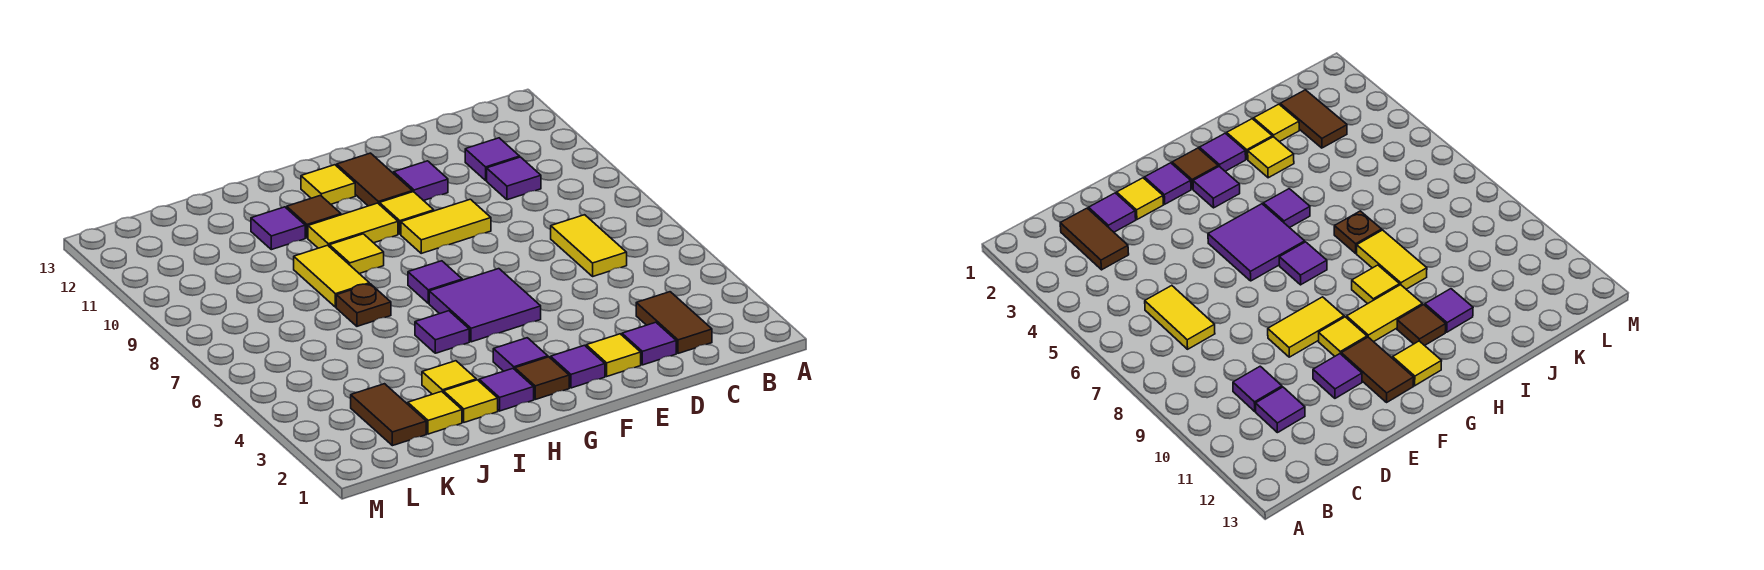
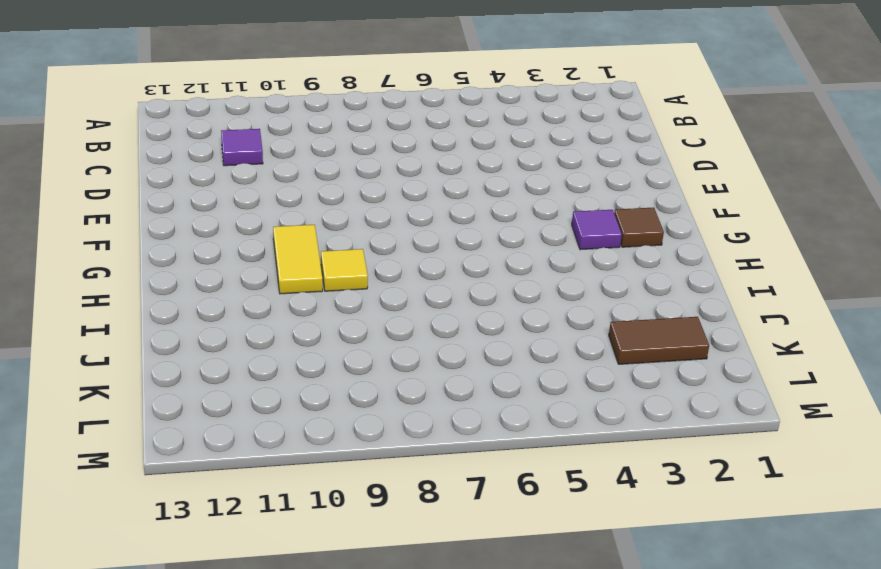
none -> brown 1x2 tile [636,292,712,353]
none -> yellow 1x2 tile [551,215,627,276]
none -> purple 1x1 tile [487,157,541,200]

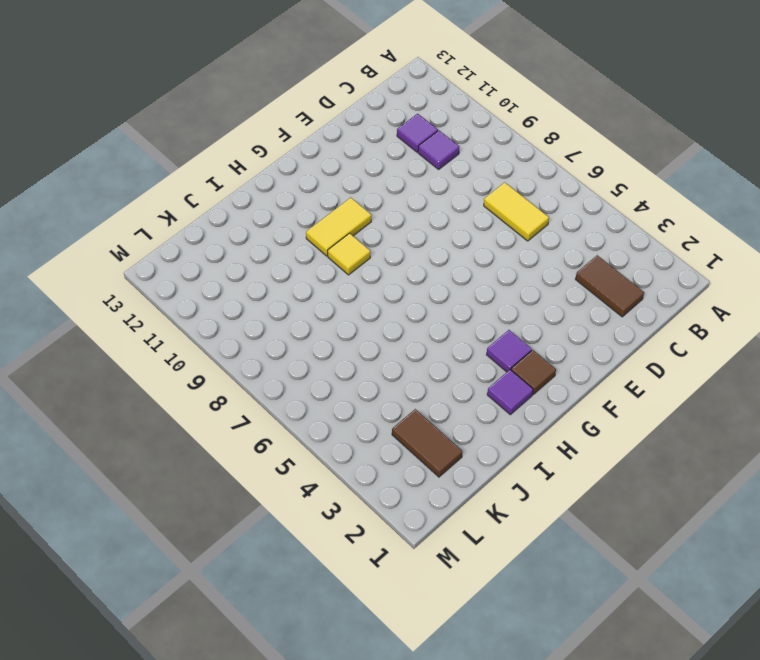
none -> purple 1x1 tile [622,322,676,365]
none -> yellow 1x1 tile [586,334,641,376]
none -> yellow 1x2 tile [401,199,491,253]

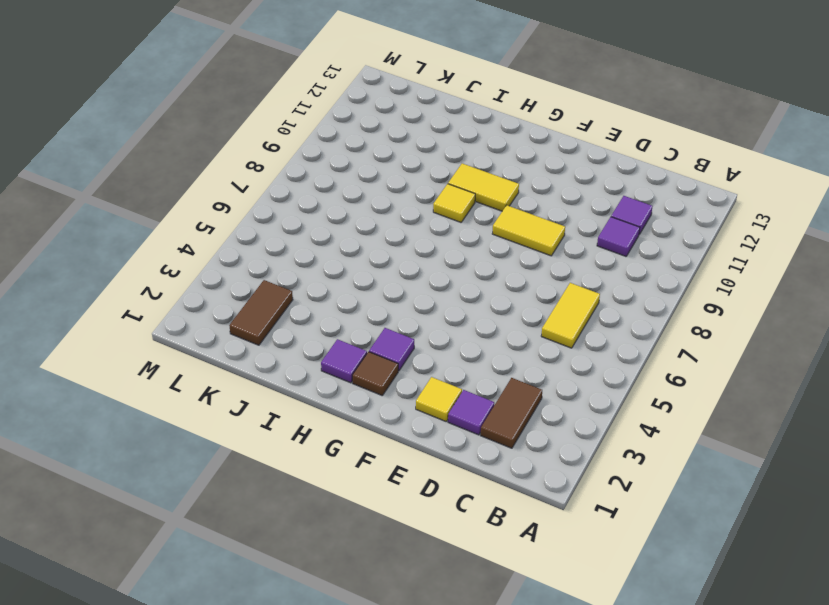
none -> purple 1x1 tile [394,161,448,201]
none -> purple 1x1 tile [551,345,605,388]
none -> purple 2x2 tile [429,269,541,342]

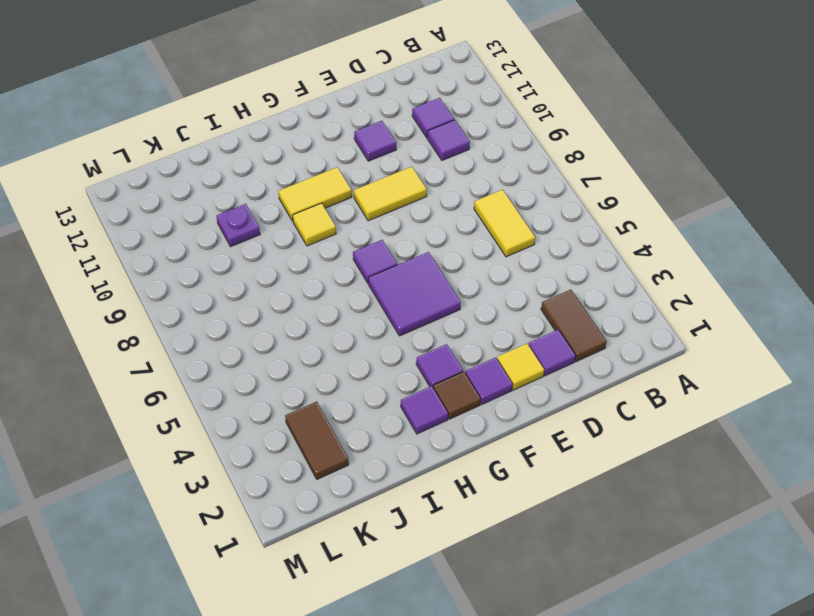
purple 1x1 plate [216,204,260,247] -> none
none -> yellow 1x1 tile [379,192,434,234]
none -> brown 1x2 tile [337,153,412,206]
none -> yellow 1x1 tile [301,165,355,204]

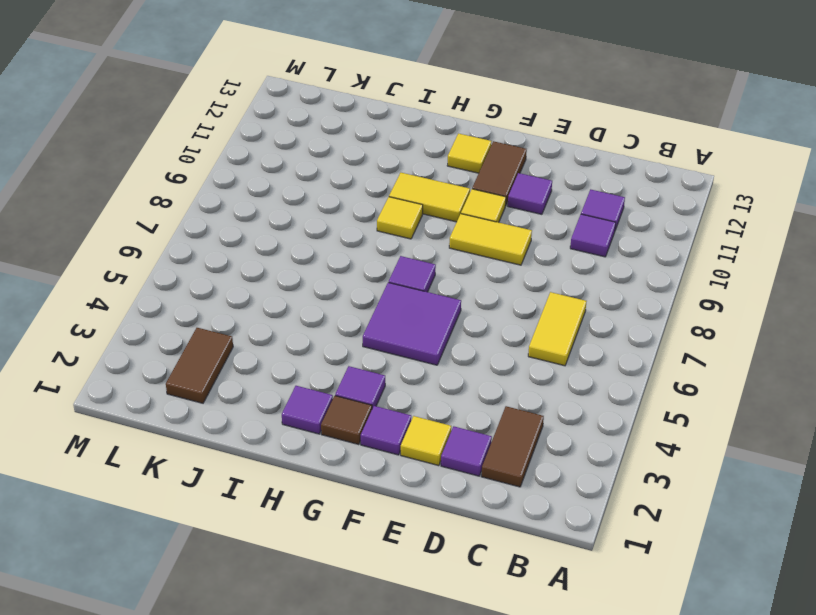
none -> purple 1x1 tile [415,311,469,353]
none -> brown 1x1 tile [287,196,341,238]
none -> yellow 1x1 tile [443,380,498,422]

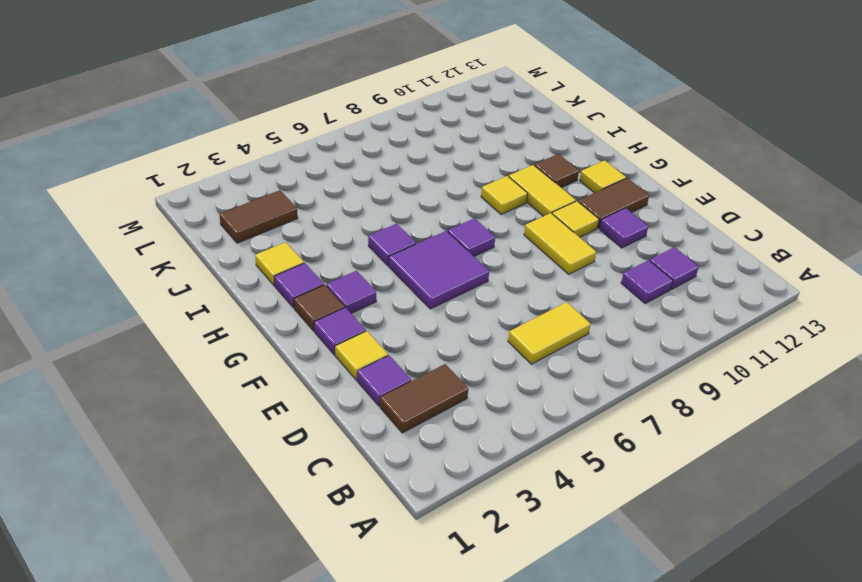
none -> yellow 1x1 tile [422,361,476,394]
none -> brown 1x1 plate [336,284,391,326]
none -> yellow 1x2 tile [294,245,369,307]

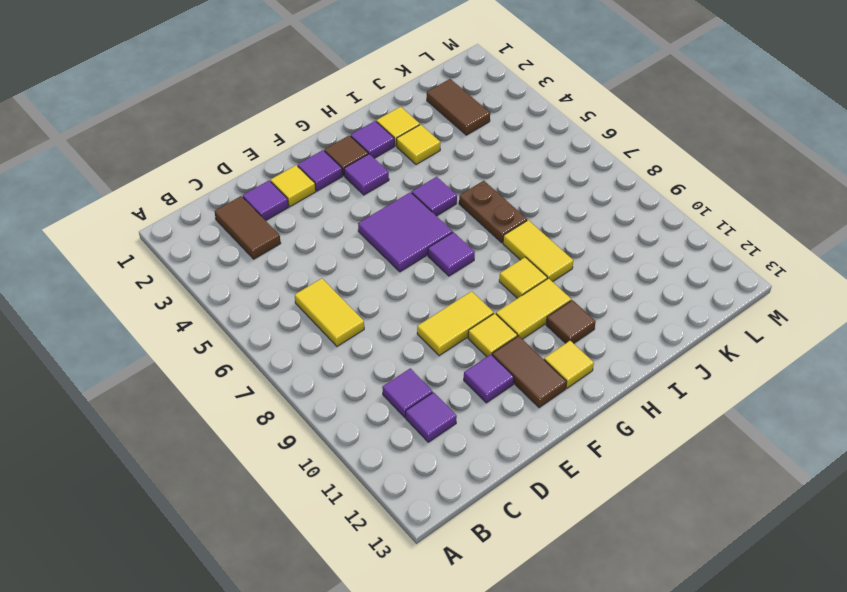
brown 1x2 plate [459,181,527,243] -> brown 1x1 plate [336,284,391,326]
none -> purple 1x1 tile [251,207,305,250]
none -> yellow 1x1 tile [408,391,462,434]

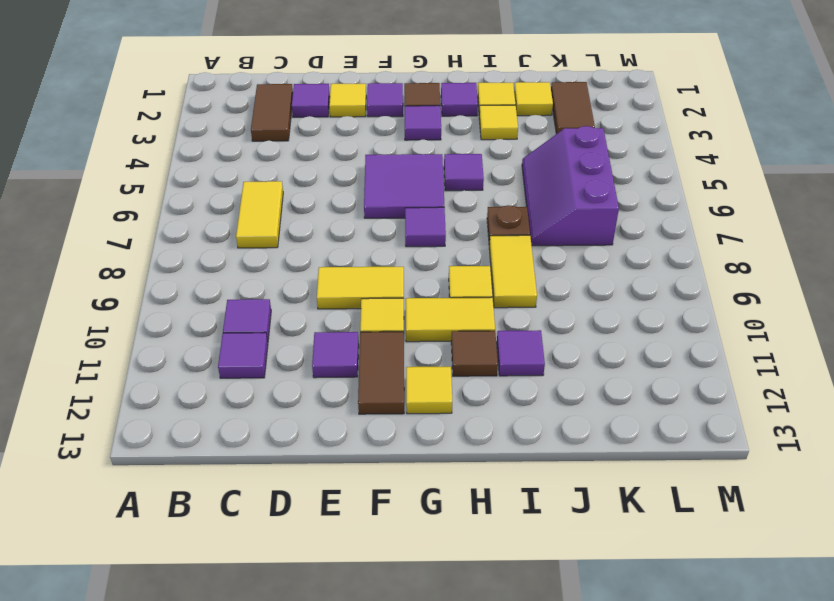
purple 2x3 slope [522,126,619,246] -> none

